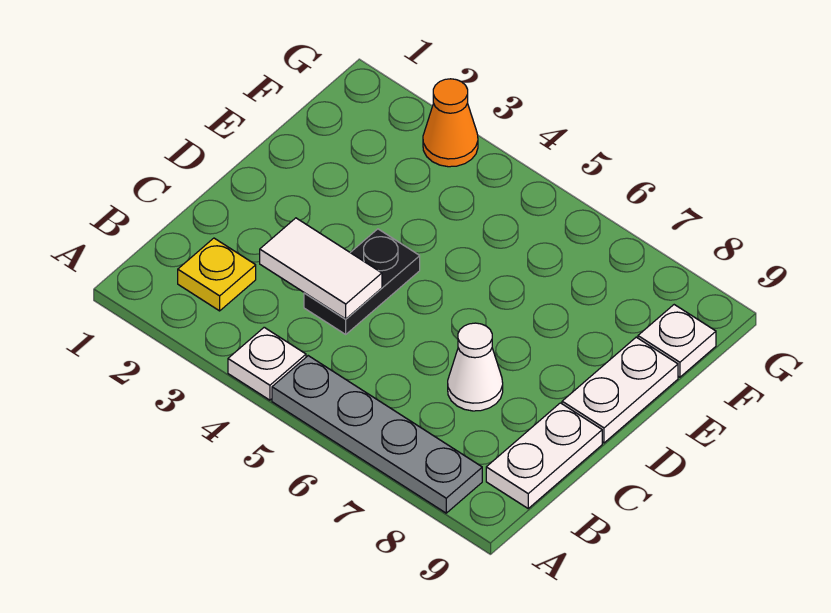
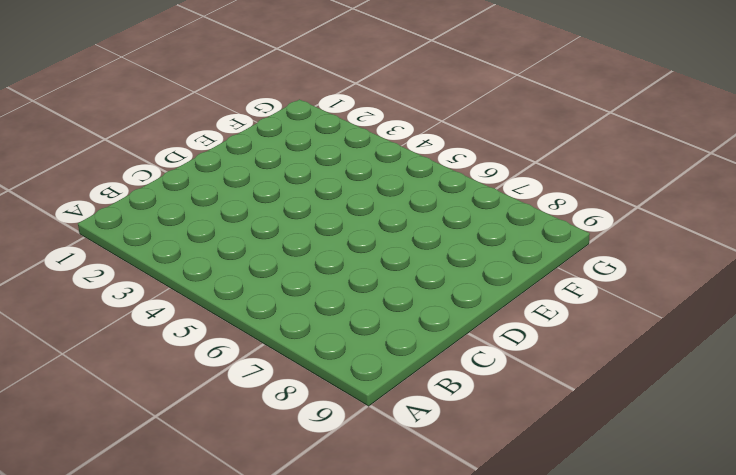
none -> white 1x1 plate [228,327,306,400]
none -> grey 1x4 plate [272,356,482,513]

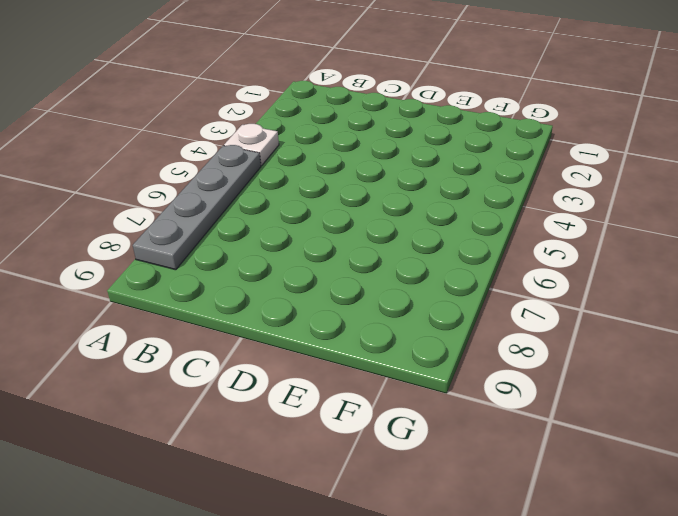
none -> yellow 1x1 plate [178,238,256,311]
none -> white 1x2 plate [486,403,602,508]

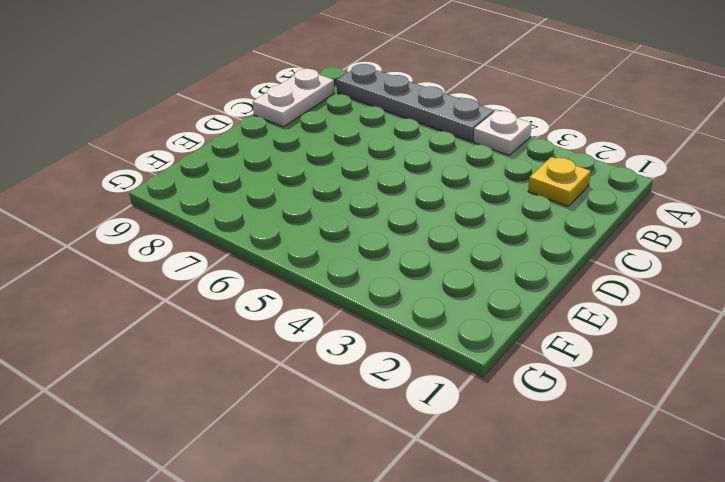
none -> black 1x2 plate [304,229,420,334]
none -> white 1x1 cone [448,323,503,411]

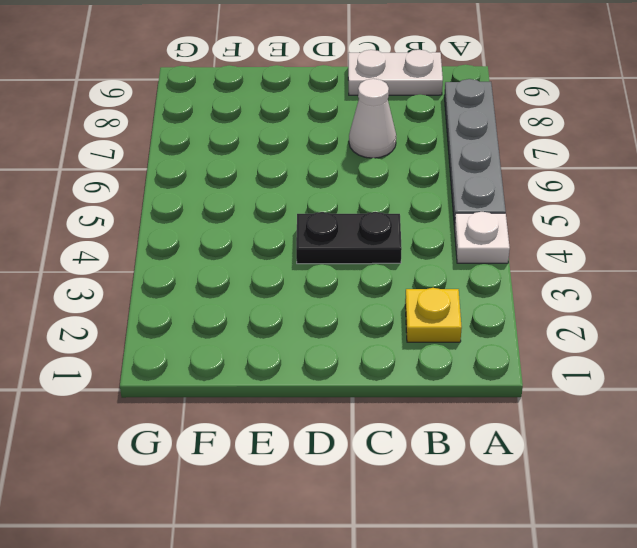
none -> white 1x2 plate [562,337,678,443]
none -> white 1x1 plate [638,305,716,377]

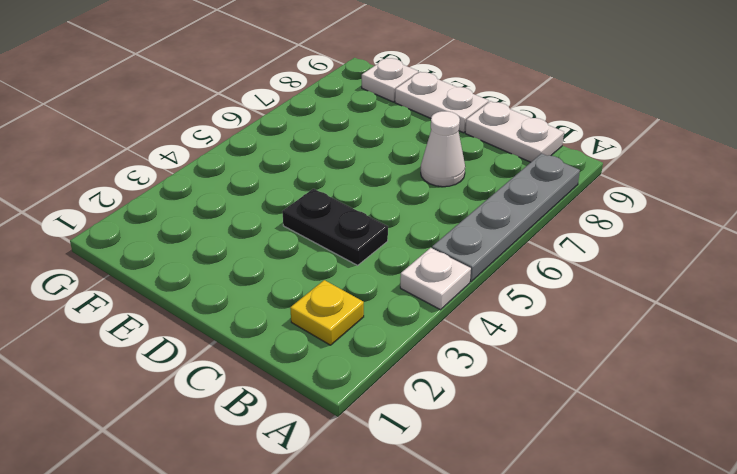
none -> orange 1x1 cone [423,79,478,167]
none -> white 1x2 tile [260,218,382,319]

